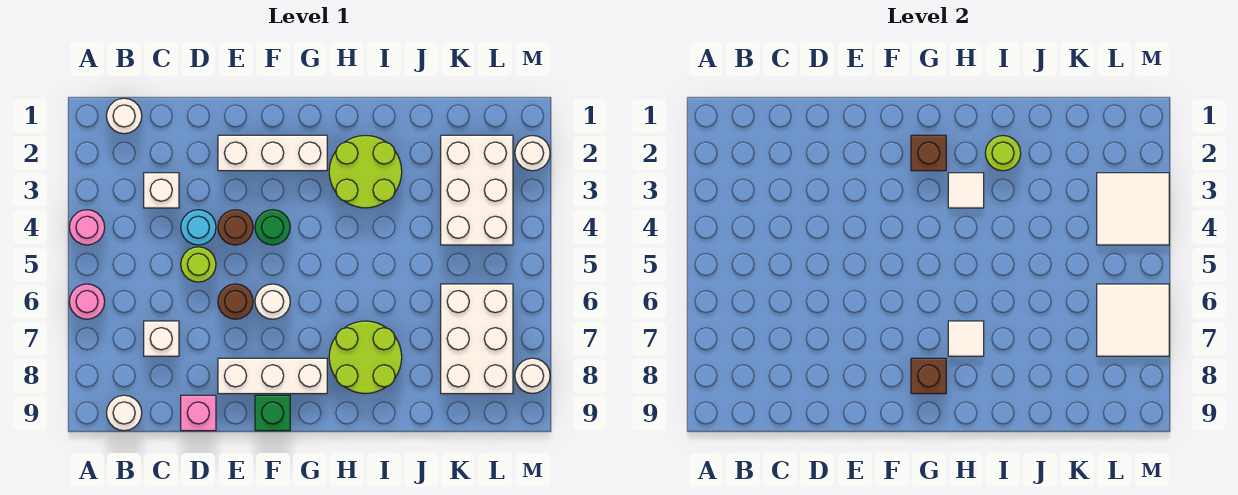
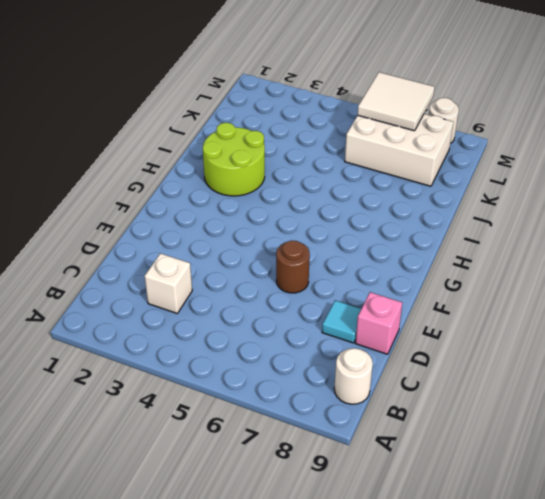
cyan 1x1 tile [322,300,361,343] -> none
none -> pink 1x1 round brick [69,210,105,245]
none -> pink 1x1 round brick [69,284,105,319]
none -> white 1x1 round brick [107,98,142,134]

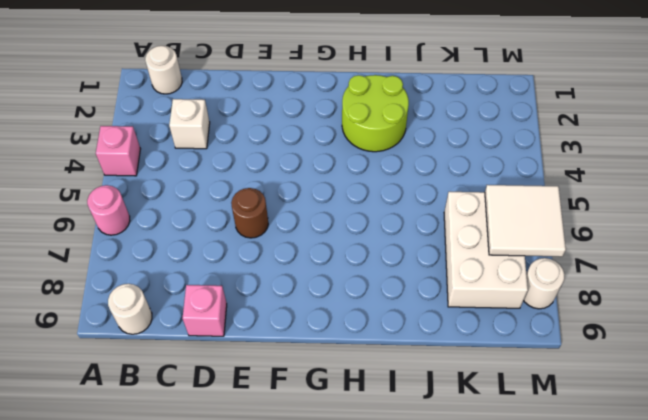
pink 1x1 brick [96,126,140,176] -> pink 1x1 round brick [69,210,105,245]
none -> white 1x1 brick [144,321,179,356]
none -> cyan 1x1 round brick [181,210,216,245]
none -> lime 1x1 round brick [181,247,216,282]

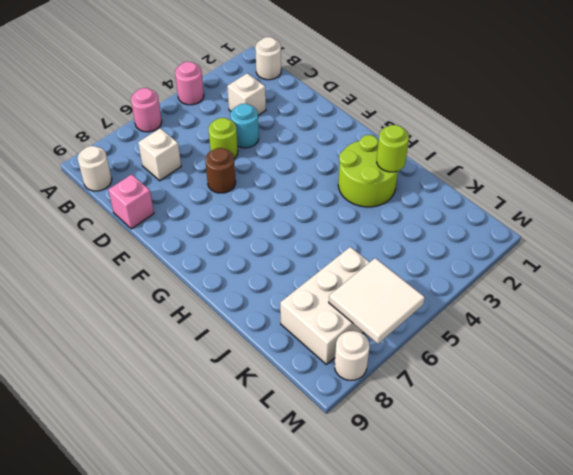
none -> white 1x3 brick [218,135,327,171]
none -> brown 1x1 round brick [218,210,253,245]
none -> white 1x3 brick [218,358,327,394]

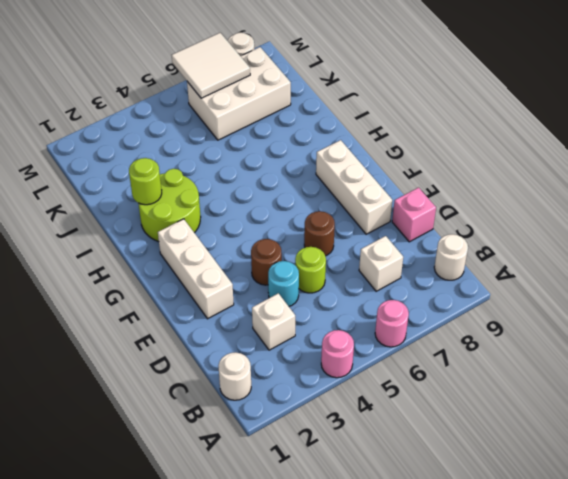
none -> green 1x1 round brick [255,210,290,245]
none -> white 1x1 round brick [255,284,290,319]
none -> green 1x1 brick [255,395,290,431]

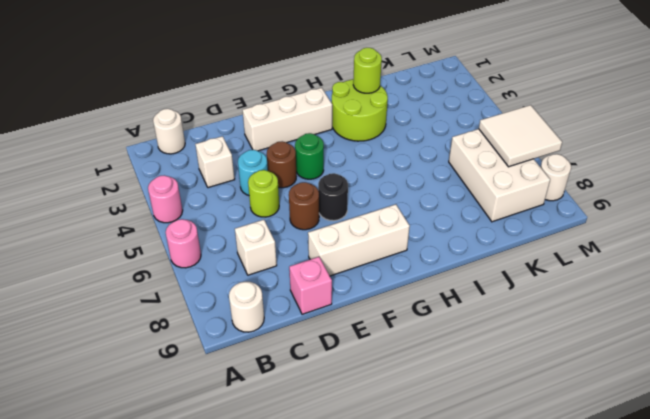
black 1x1 round brick [318,173,348,221] -> white 1x1 round brick [255,284,290,319]
none -> green 1x1 brick [255,395,290,431]
none -> lime 2x2 round brick [329,321,402,394]
none -> white 2x3 brick [441,135,513,245]

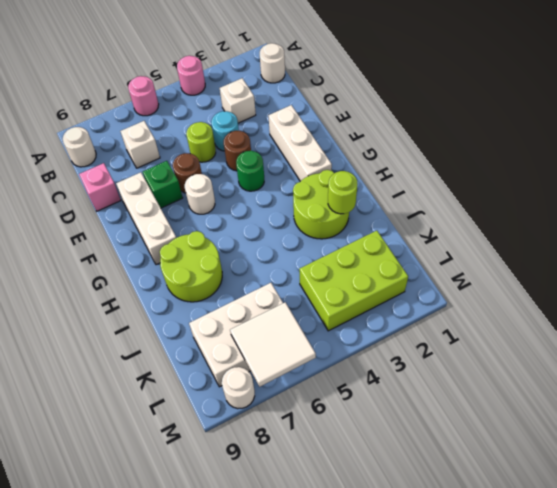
green 1x1 brick [143,161,183,208] -> green 1x1 brick moved to [255,395,290,431]
lime 2x3 brick [299,231,408,331] -> white 2x3 brick [441,135,513,245]
none -> white 1x1 round brick [515,135,550,171]
none -> brown 1x1 brick [911,135,946,171]
none -> brown 1x1 brick [911,358,946,394]

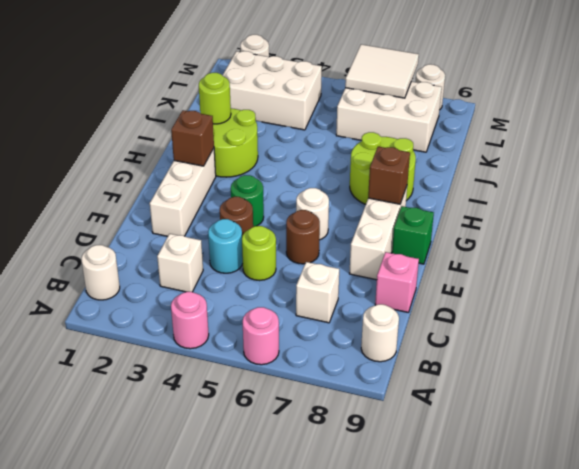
none -> white 1x1 tile [948,173,984,208]
none -> white 1x1 tile [948,321,984,356]
none -> white 2x2 tile [1097,173,1169,245]

